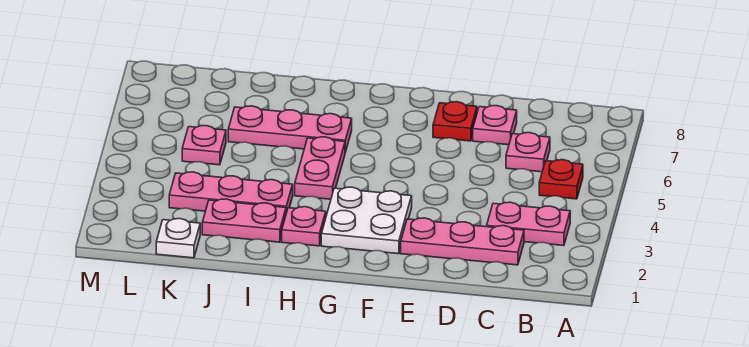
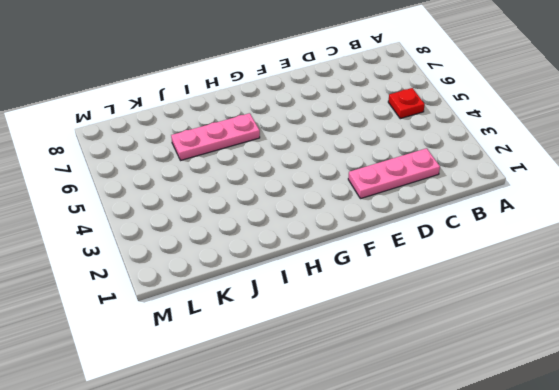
none -> pink 1x2 plate [487,202,570,246]
none -> pink 1x1 plate [506,133,550,172]
none -> pink 1x1 plate [473,106,517,145]

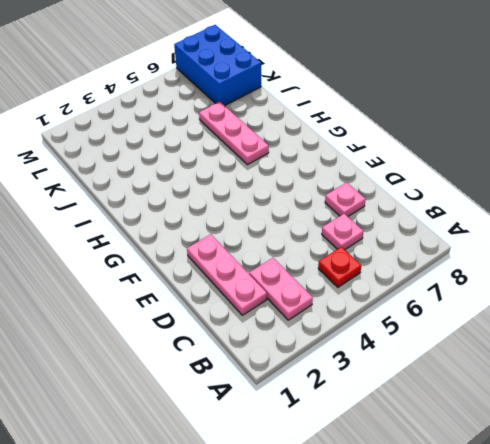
blue 2x3 brick [174,25,261,106] -> none
none -> red 1x1 plate [433,102,477,141]
none -> white 2x2 plate [321,187,412,254]
none -> pink 1x1 plate [282,207,326,246]

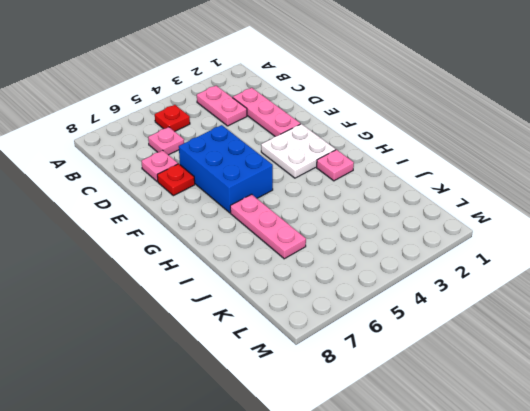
blue 2x3 brick [179,125,273,213] -> none
none -> pink 1x2 plate [295,137,345,199]
none -> pink 1x2 plate [202,199,286,242]
none -> pink 1x3 plate [169,172,293,213]

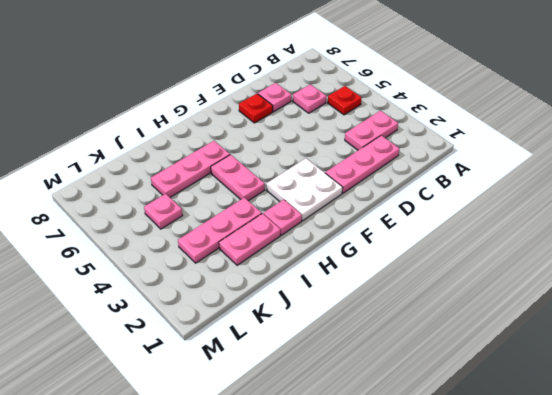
none -> white 1x1 plate [156,219,200,258]

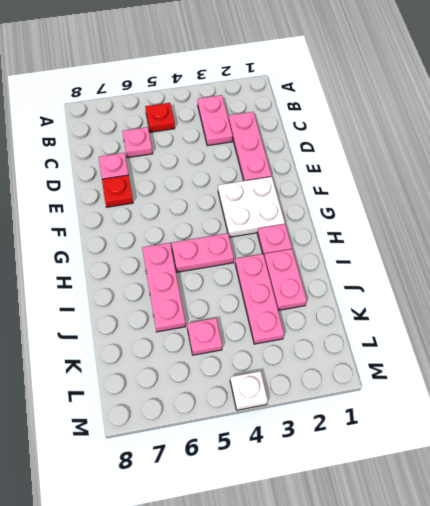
white 1x1 plate [230,371,268,410] -> white 1x1 plate moved to [156,219,200,258]

